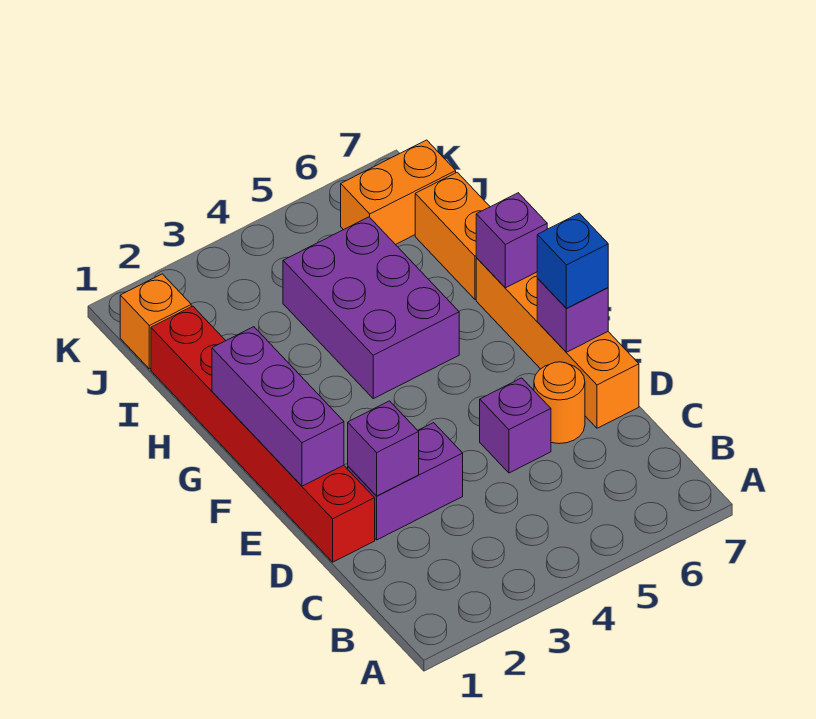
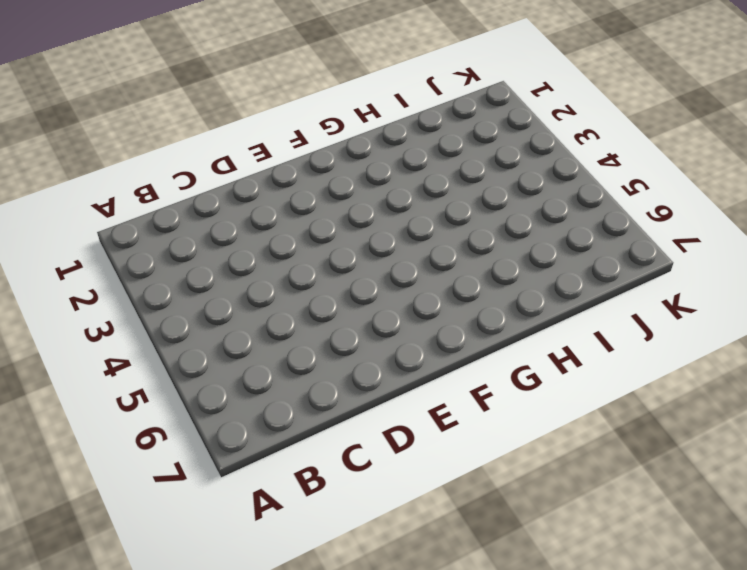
none -> red 1x6 brick [151,306,375,562]
none -> purple 1x2 brick [348,423,463,540]
none -> purple 1x1 brick [480,378,551,473]

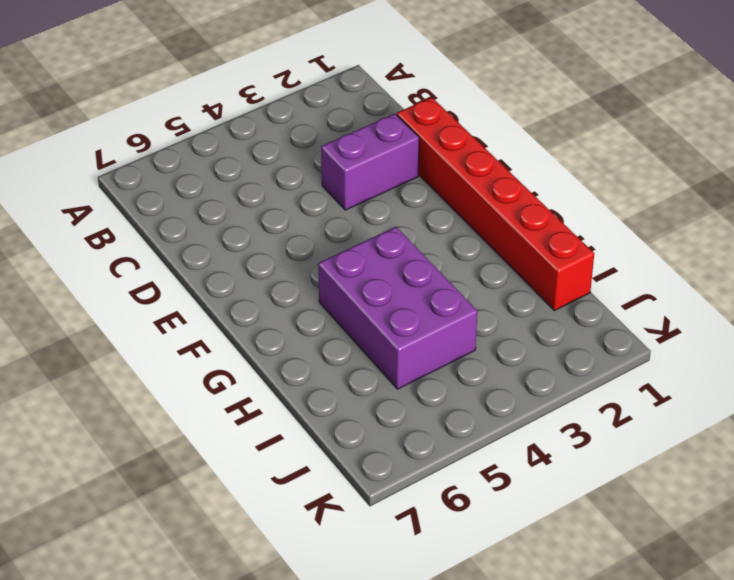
none -> purple 1x1 brick [480,378,551,473]
none -> orange 1x1 round brick [534,362,585,444]
none -> orange 1x4 brick [476,258,639,428]

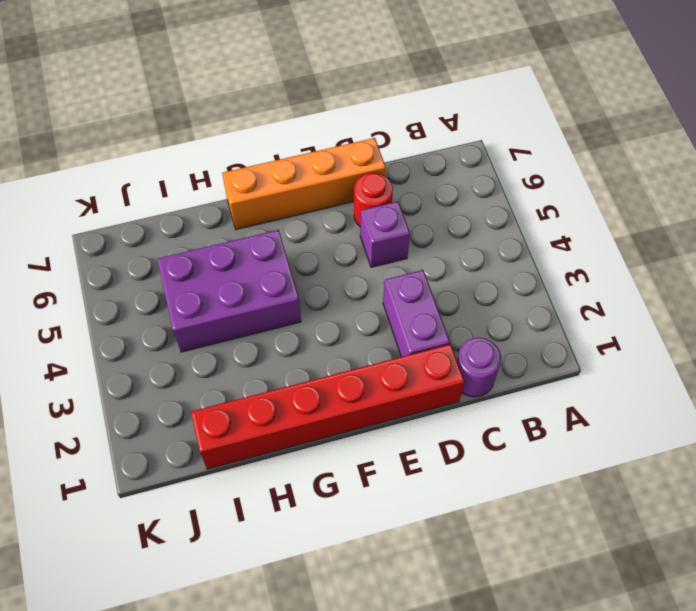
purple 1x1 round brick [457,338,501,397] -> none
red 1x1 round brick [354,173,393,227] -> orange 1x1 round brick [534,362,585,444]
none -> orange 1x2 brick [415,172,490,299]
none -> orange 1x1 brick [120,274,191,369]
none -> orange 1x2 brick [341,140,456,245]

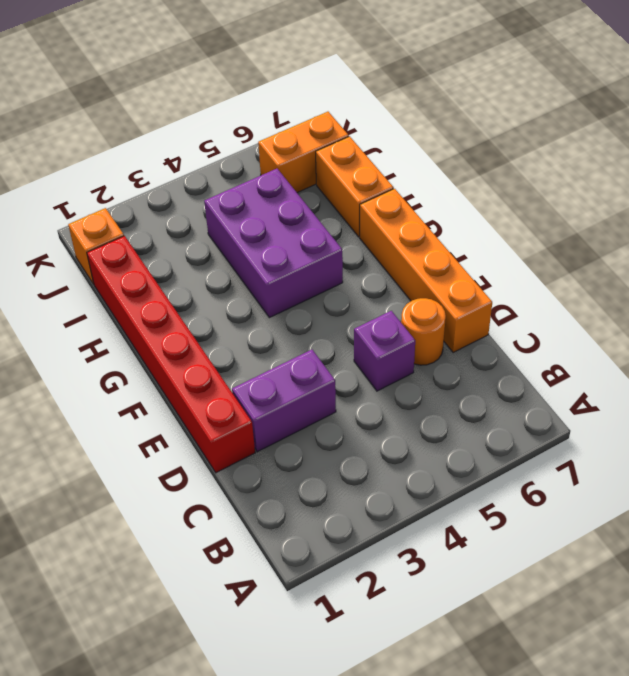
none -> purple 1x1 brick [348,401,419,496]
none -> purple 1x3 brick [212,327,344,486]
none -> purple 1x1 brick [537,279,608,352]

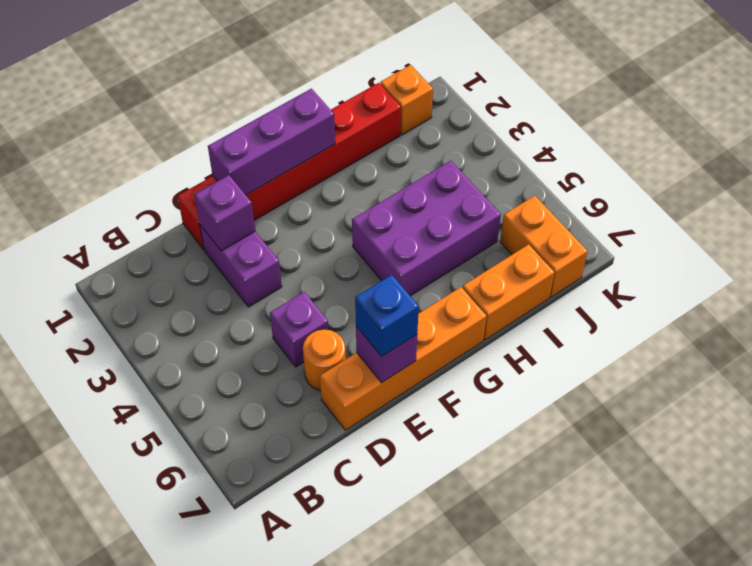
none -> purple 1x1 brick [476,193,547,288]

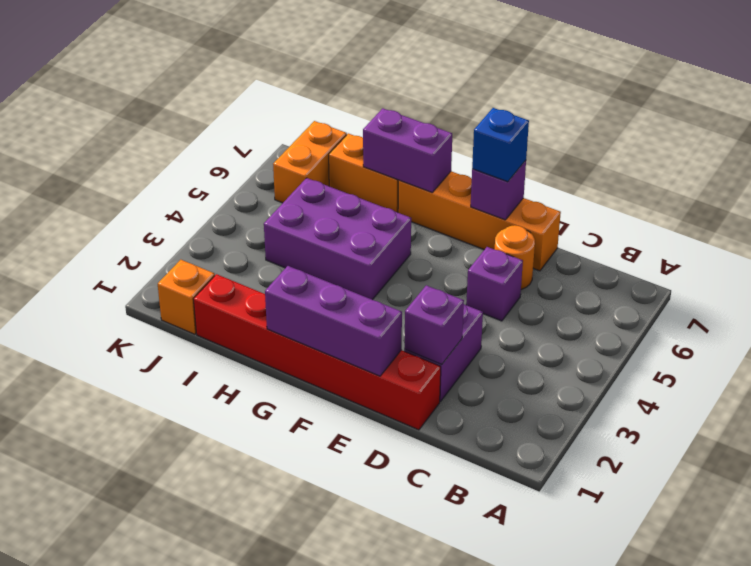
purple 1x2 brick [363,108,452,193] -> purple 1x1 brick [476,193,547,288]

